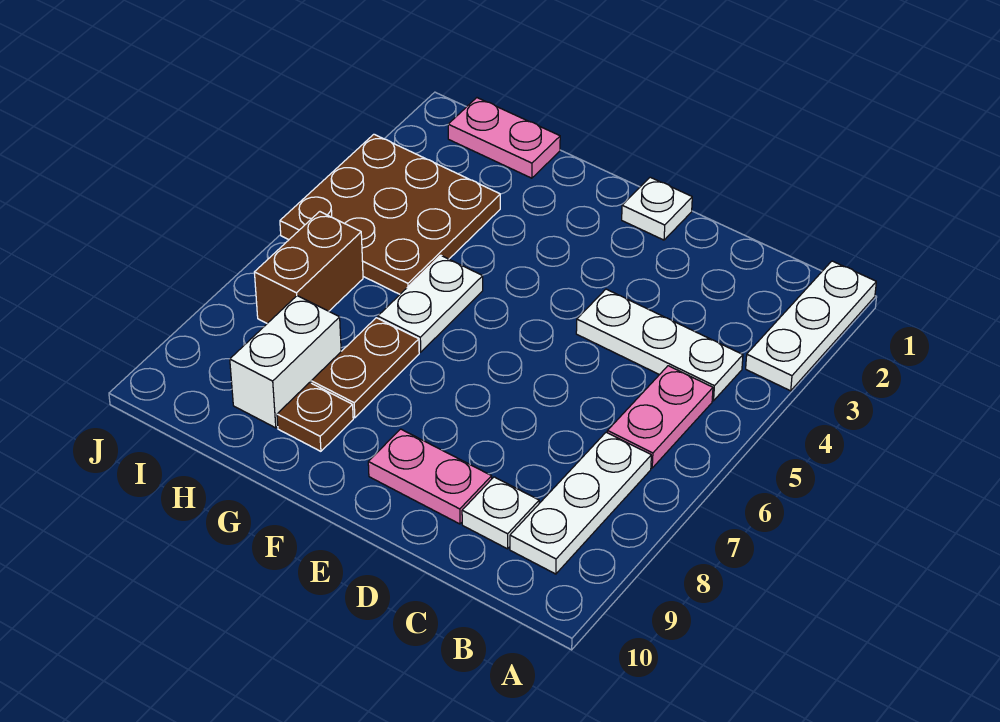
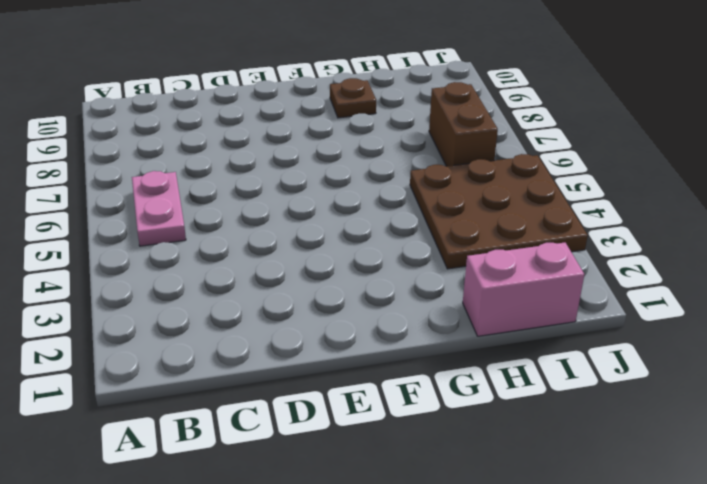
pink 1x2 brick [463,243,584,336] -> pink 1x2 plate [448,98,560,178]
none -> white 1x3 plate [746,261,876,391]
none -> white 1x3 plate [576,289,743,401]
none -> white 1x3 plate [510,432,651,574]

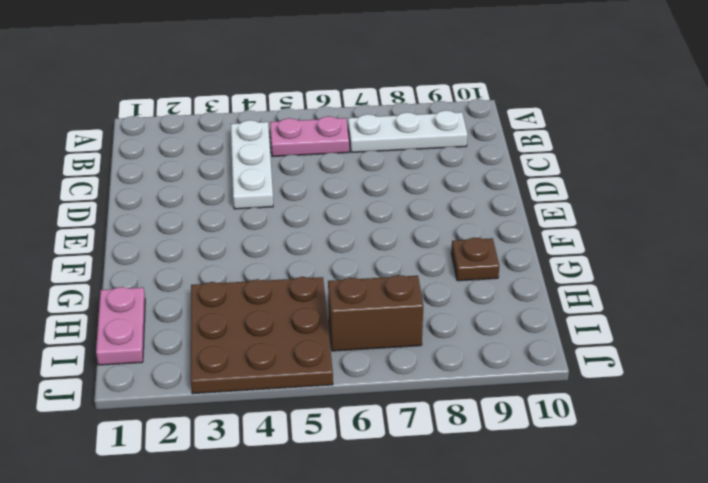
none -> white 1x3 plate [746,261,876,391]
none -> white 1x1 plate [462,477,539,549]
none -> pink 1x2 plate [368,429,492,524]

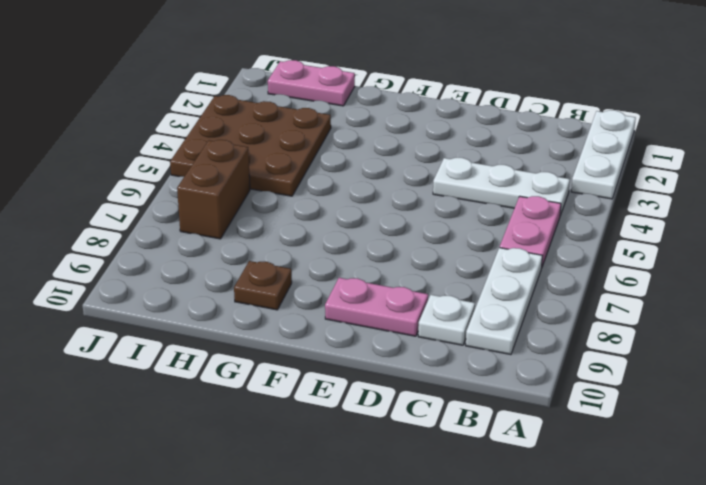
none -> white 1x1 plate [622,177,692,240]
none -> white 1x2 plate [378,255,483,352]
none -> brown 1x2 plate [311,318,419,418]

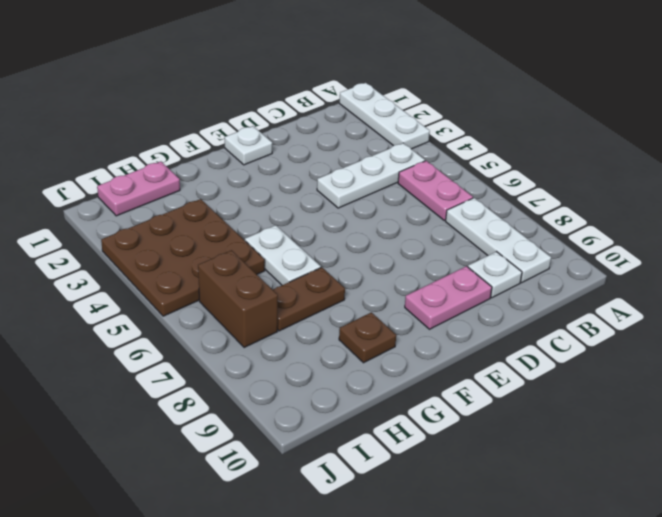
brown 1x2 plate [273,267,345,331] -> brown 1x2 plate turned to [311,318,419,418]
none -> white 1x2 brick [230,296,341,428]

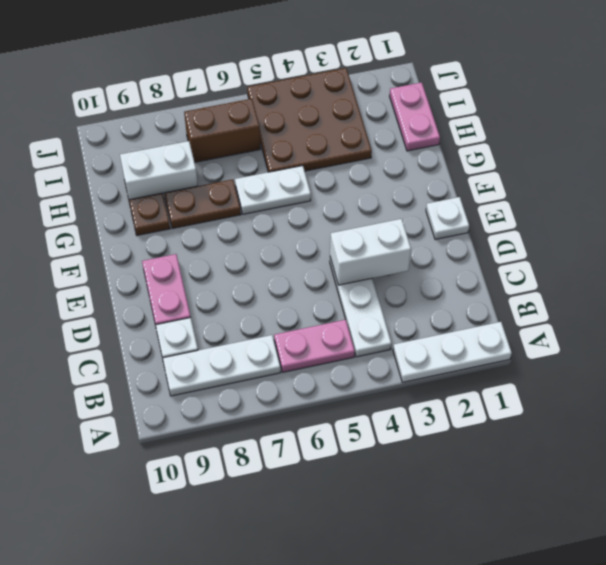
white 1x2 brick [330,219,411,285] -> none

